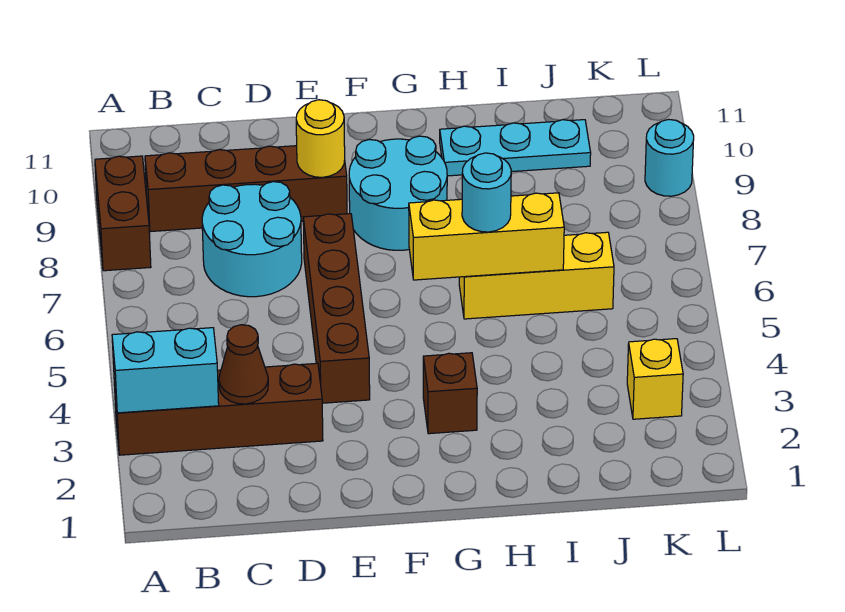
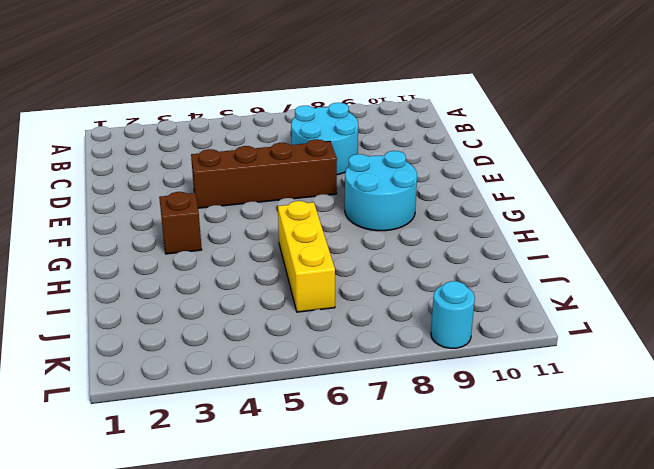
none -> brown 1x4 brick [114,363,323,455]
none -> brown 1x2 brick [95,156,151,271]
none -> brown 1x4 brick [145,146,347,232]

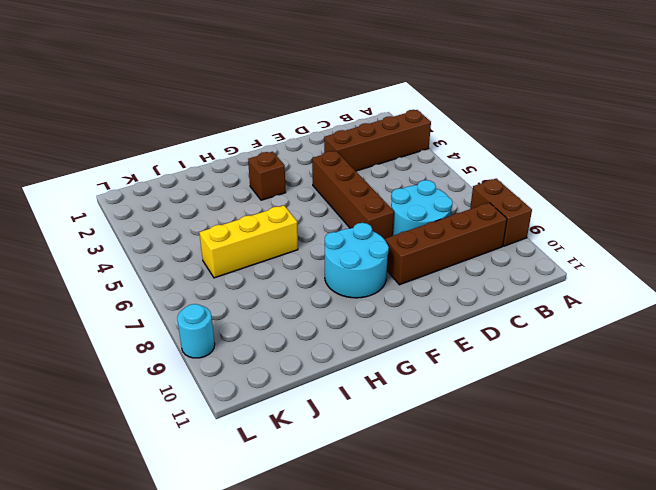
none -> cyan 1x3 plate [440,120,591,176]
none -> yellow 1x1 brick [627,339,683,419]
none -> cyan 1x2 brick [112,328,219,413]

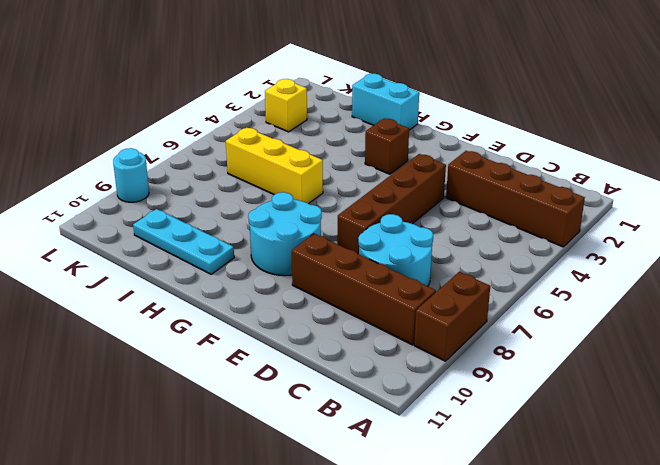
cyan 1x2 brick [352,74,419,130] -> cyan 1x2 brick moved to [112,328,219,413]
none -> brown 1x1 cone [219,325,268,404]
none -> yellow 1x1 round brick [296,100,345,177]
none -> yellow 1x3 brick [409,193,564,280]

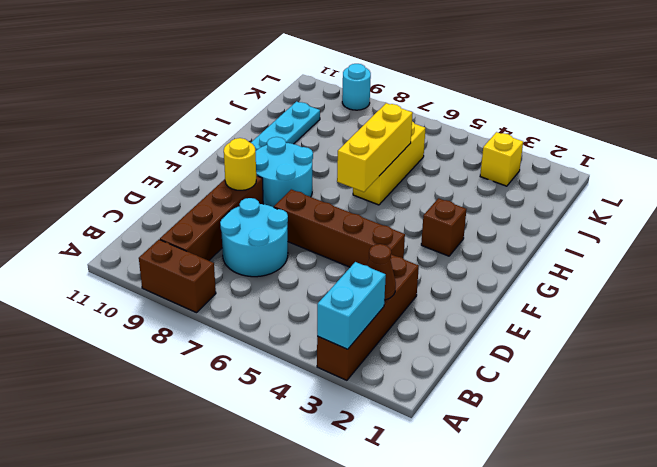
none -> cyan 1x1 round brick [462,153,511,232]

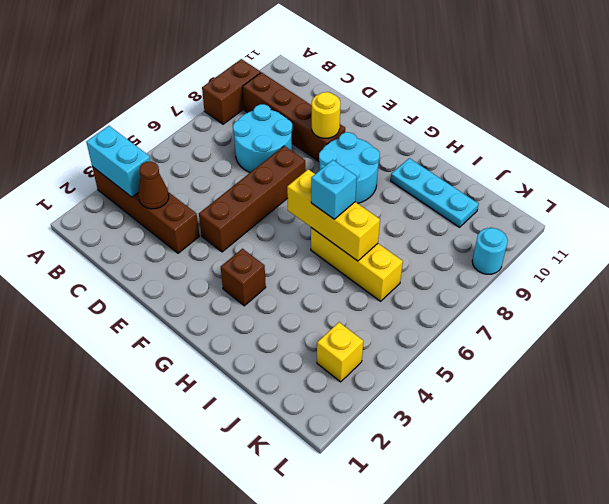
cyan 1x1 brick [311,160,357,219] -> cyan 1x1 round brick [462,153,511,232]

